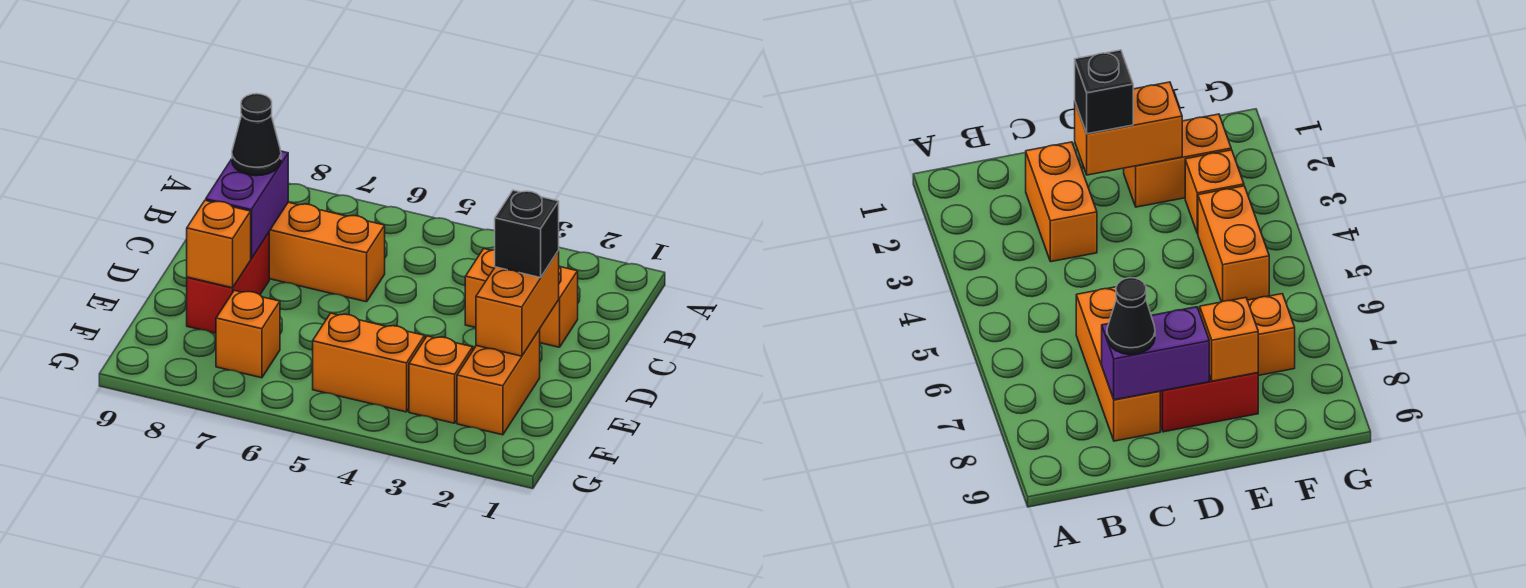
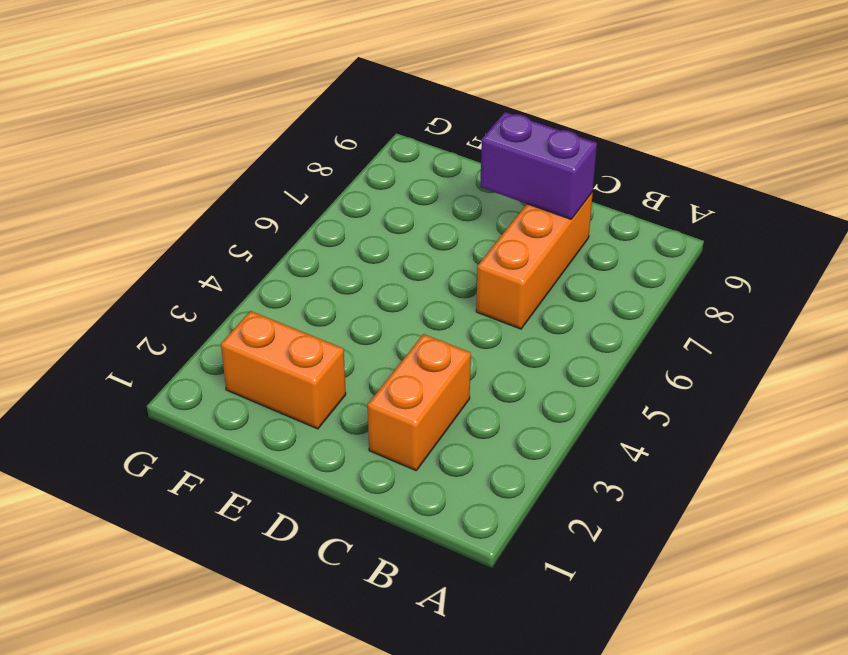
none -> red 1x2 brick [187,233,269,333]
none -> orange 1x1 brick [409,336,473,423]
none -> orange 1x2 brick [313,313,425,412]

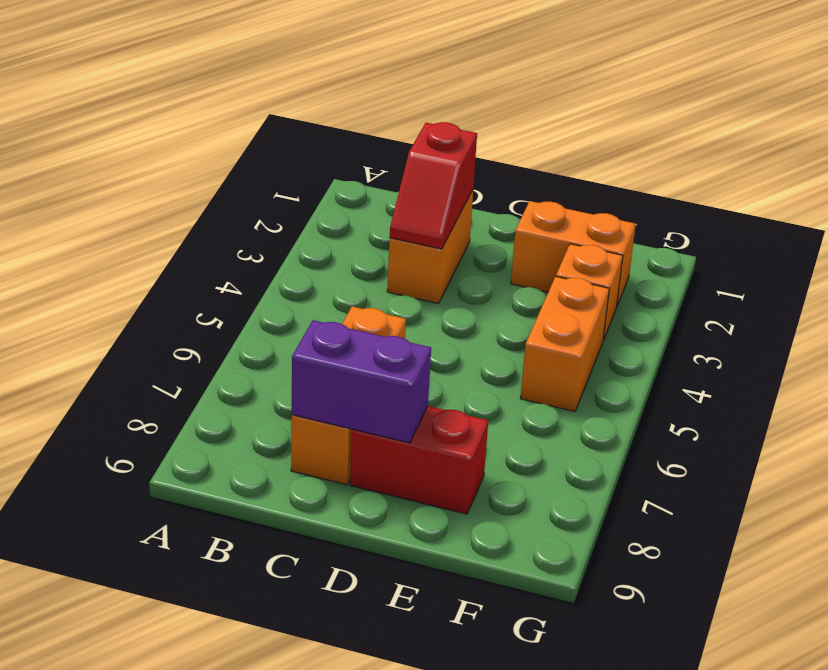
red 1x2 slope [390,122,477,249] -> none
none -> orange 1x1 brick [216,290,280,378]
none -> orange 1x2 brick [476,251,559,356]
none -> orange 1x1 brick [187,200,251,288]

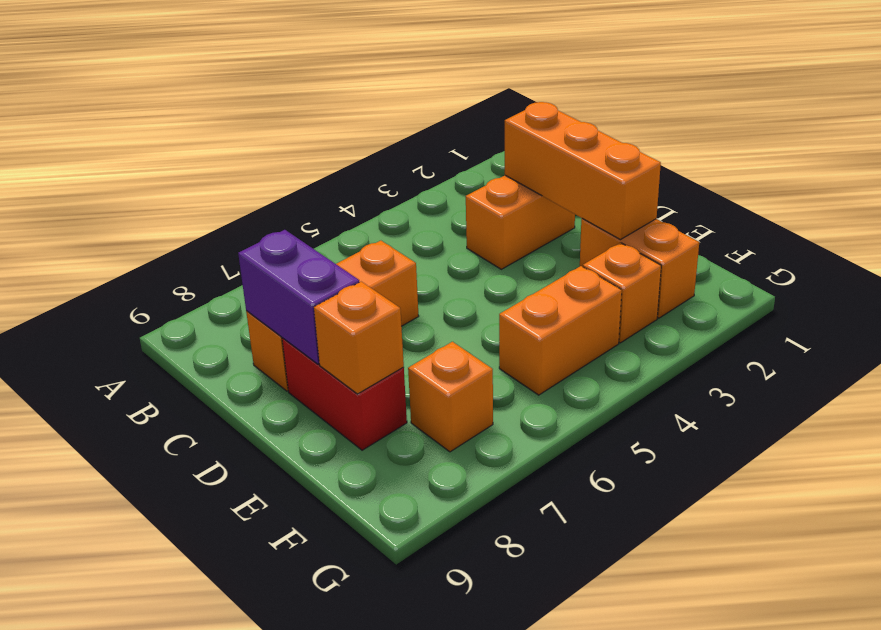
orange 1x3 brick [505,102,661,240] -> orange 1x2 brick [476,251,559,356]
none -> black 1x1 cone [232,94,281,176]
none -> black 1x1 brick [495,190,559,278]

